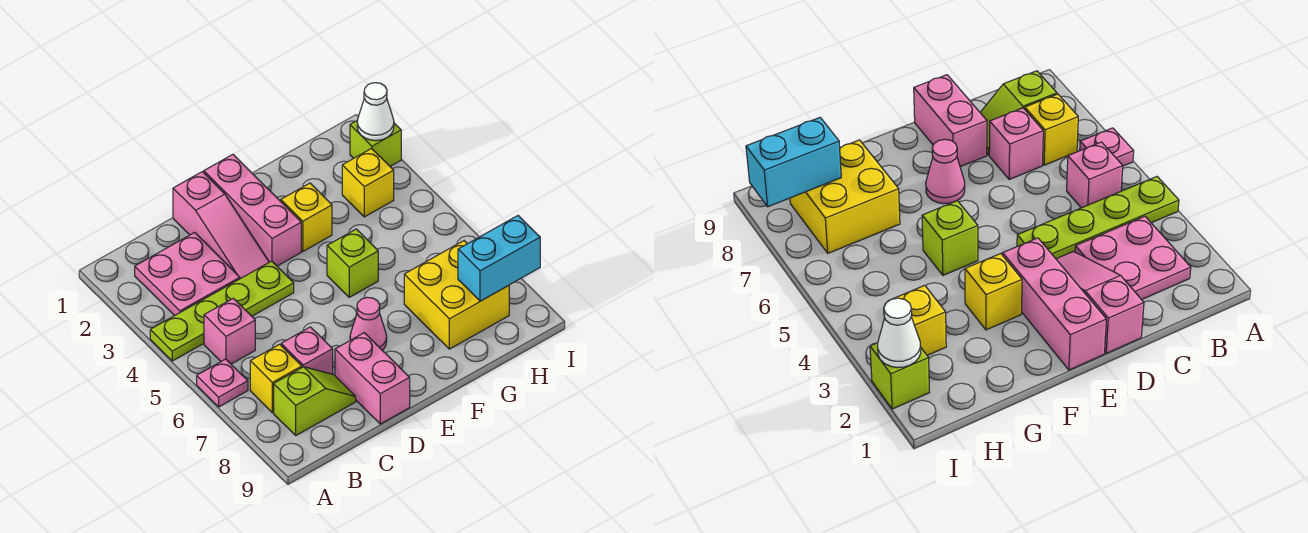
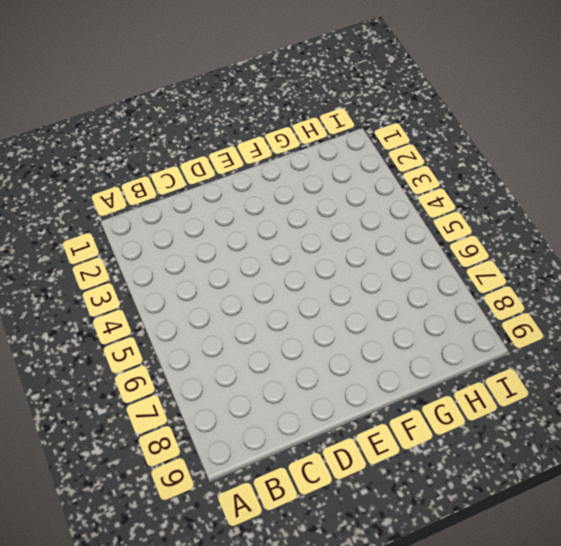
none -> lime 1x4 plate [150,261,294,361]
none -> pink 1x1 plate [197,359,248,407]
none -> pink 2x2 plate [135,232,240,316]

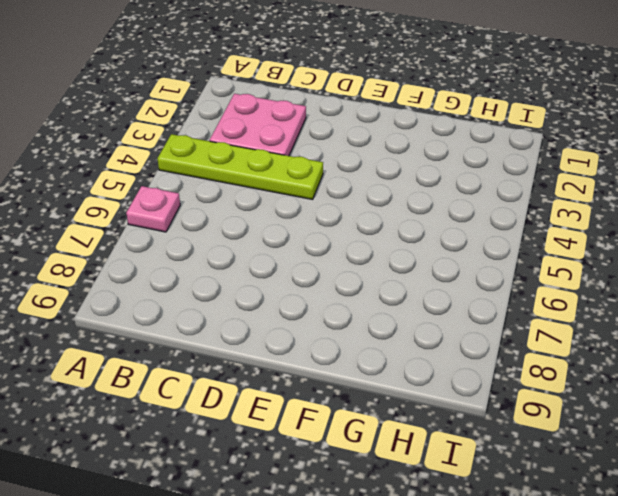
none -> pink 1x1 brick [204,298,255,364]
none -> yellow 1x1 brick [250,344,302,413]
none -> lime 1x2 slope [274,367,356,435]

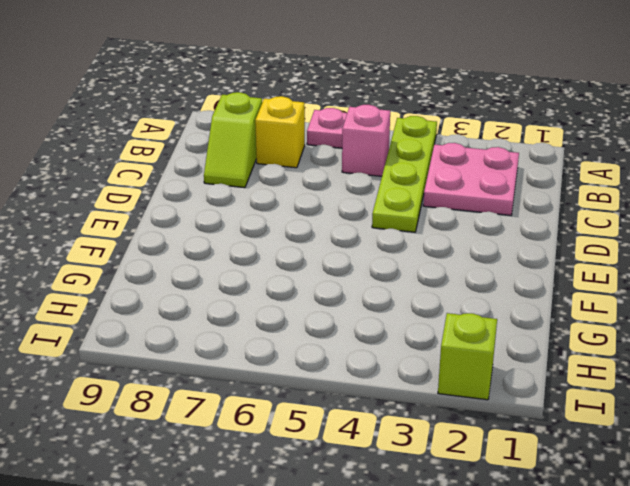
none -> pink 1x1 brick [281,327,333,374]
none -> pink 1x3 slope [173,172,269,279]
none -> pink 1x2 brick [335,333,410,424]

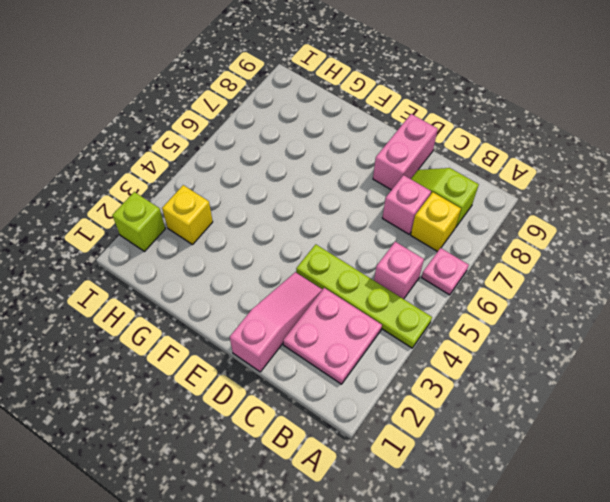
none -> pink 1x3 brick [204,155,301,266]
none -> pink 1x1 cone [350,297,387,350]
none -> yellow 1x1 brick [281,183,332,251]

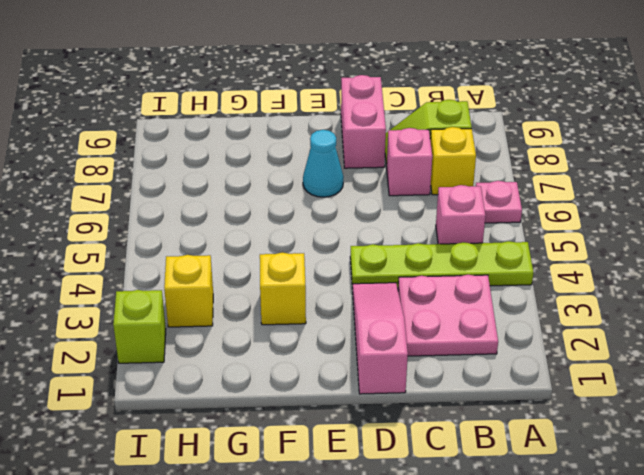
cyan 1x1 cone [303,130,343,197] -> pink 1x1 cone [350,297,387,350]
none -> pink 1x3 brick [204,155,301,266]
none -> lime 1x1 brick [327,229,378,297]
none -> yellow 2x2 brick [404,241,509,349]

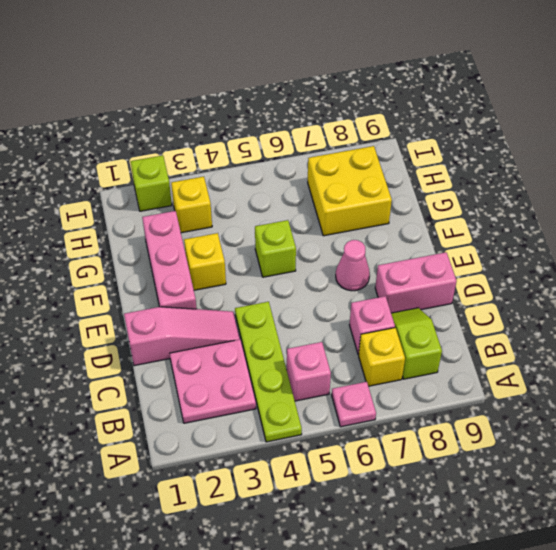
pink 1x3 brick [142,211,197,309] -> pink 1x3 brick turned to [204,155,301,266]
none -> cyan 1x2 brick [458,216,540,301]
none -> white 1x1 cone [357,83,394,141]

